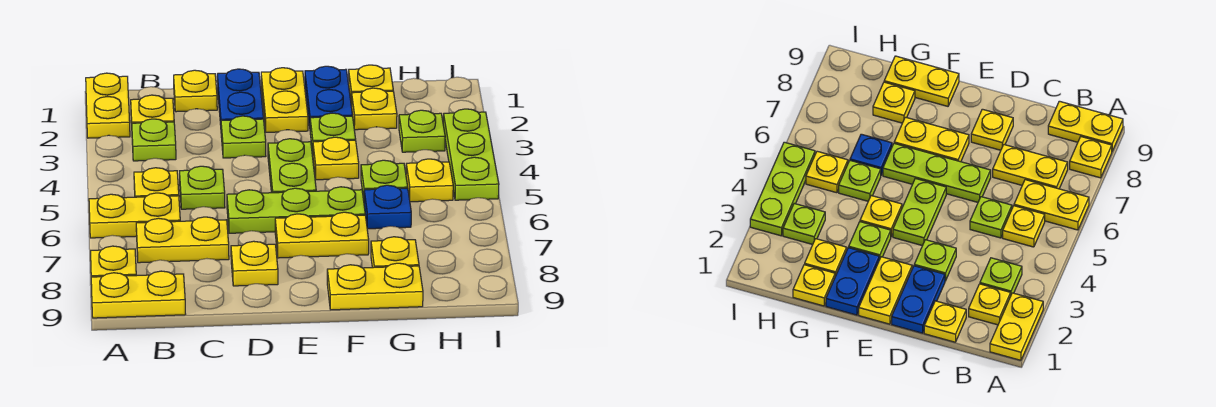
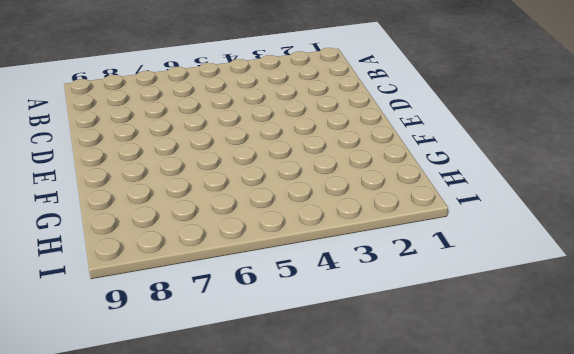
none -> yellow 1x2 plate [86,73,130,138]
none -> yellow 1x2 plate [89,193,180,238]
none -> yellow 1x1 plate [91,246,136,277]

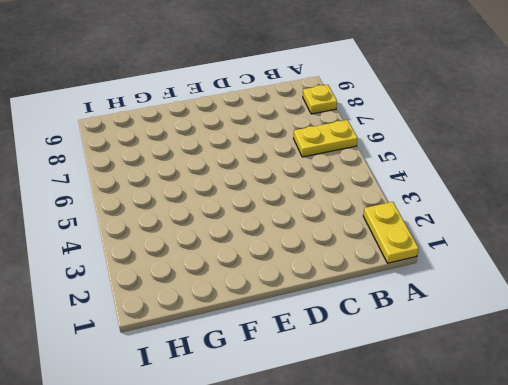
none -> yellow 1x2 plate [91,271,185,318]
none -> yellow 1x1 plate [131,95,174,123]
none -> lime 1x1 plate [132,119,176,161]

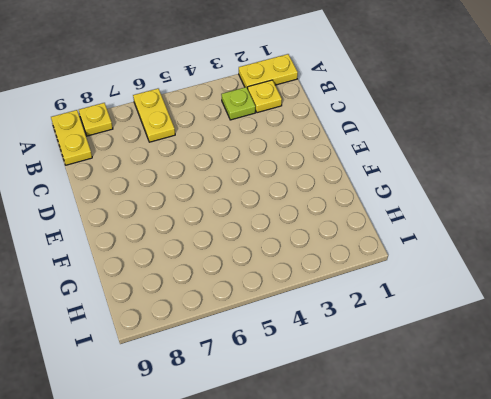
none -> yellow 1x1 plate [134,168,179,197]
none -> yellow 1x2 plate [136,217,229,263]
none -> yellow 1x1 plate [174,70,217,112]

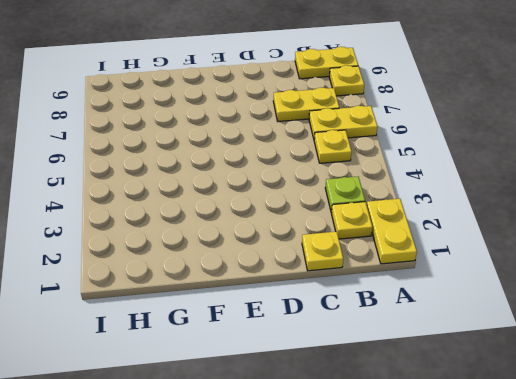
none -> lime 1x1 plate [180,166,225,209]
none -> blue 1x2 plate [217,69,263,125]
none -> lime 1x1 plate [221,116,266,158]

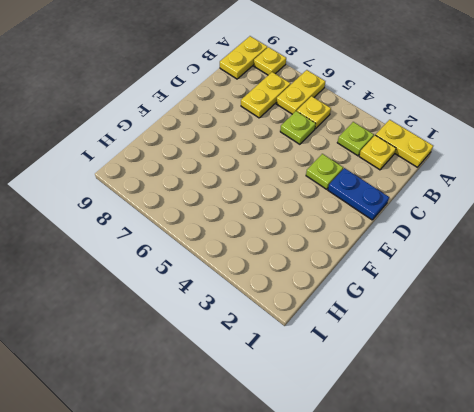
none -> yellow 1x1 plate [174,70,217,112]
none -> lime 1x3 plate [227,187,365,233]
none -> yellow 1x1 plate [231,241,278,286]

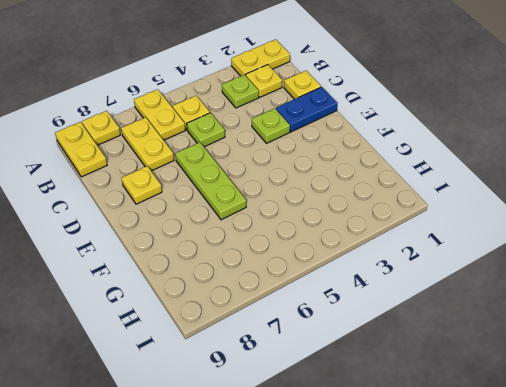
none -> yellow 1x2 plate [261,68,308,132]
none -> lime 1x2 plate [268,139,316,193]
none -> yellow 1x2 plate [275,212,369,258]

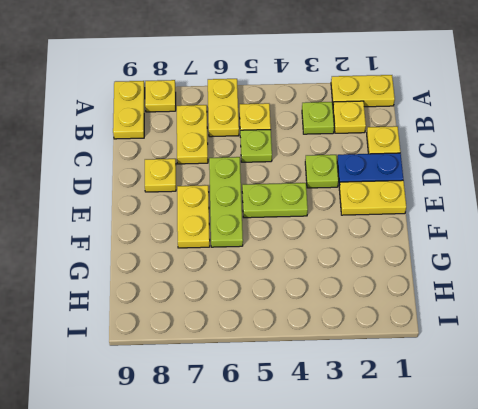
none -> blue 1x2 plate [305,66,352,126]
none -> lime 1x1 plate [310,113,356,152]
none -> yellow 1x1 plate [313,137,359,180]

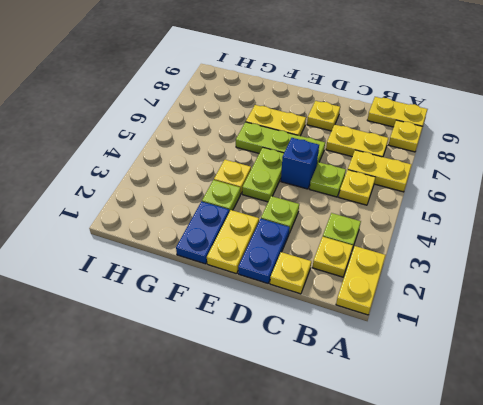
blue 1x1 brick [281,138,319,189] -> none
none -> yellow 1x2 plate [327,263,423,310]
none -> yellow 1x1 plate [348,65,393,106]
none -> yellow 1x1 plate [352,88,397,130]

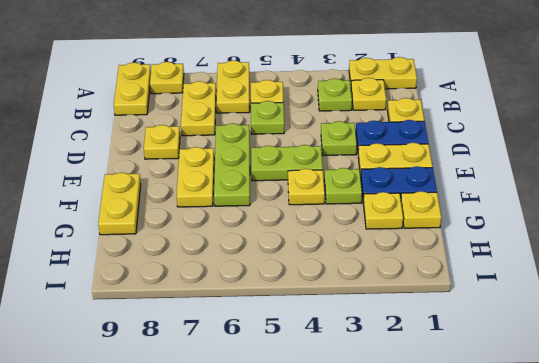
none -> lime 1x1 plate [361,160,408,200]
none -> blue 1x1 plate [364,185,411,229]
none -> yellow 1x1 plate [371,237,419,268]

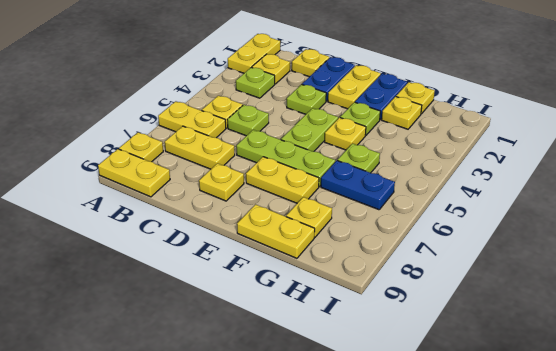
blue 1x2 plate [321,161,395,210] -> blue 1x1 plate [364,185,411,229]
none -> lime 1x1 plate [399,110,445,152]
none -> yellow 1x1 plate [406,159,453,202]
none -> lime 1x3 plate [443,109,499,200]

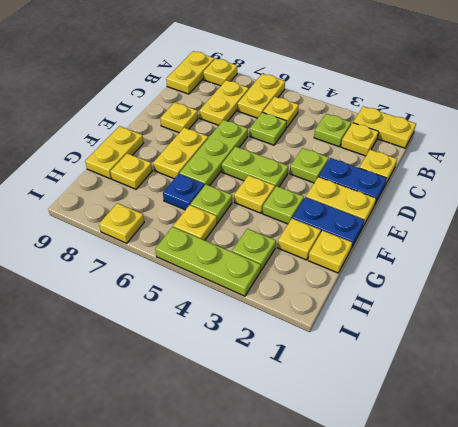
yellow 1x1 plate [99,203,144,243] -> none

